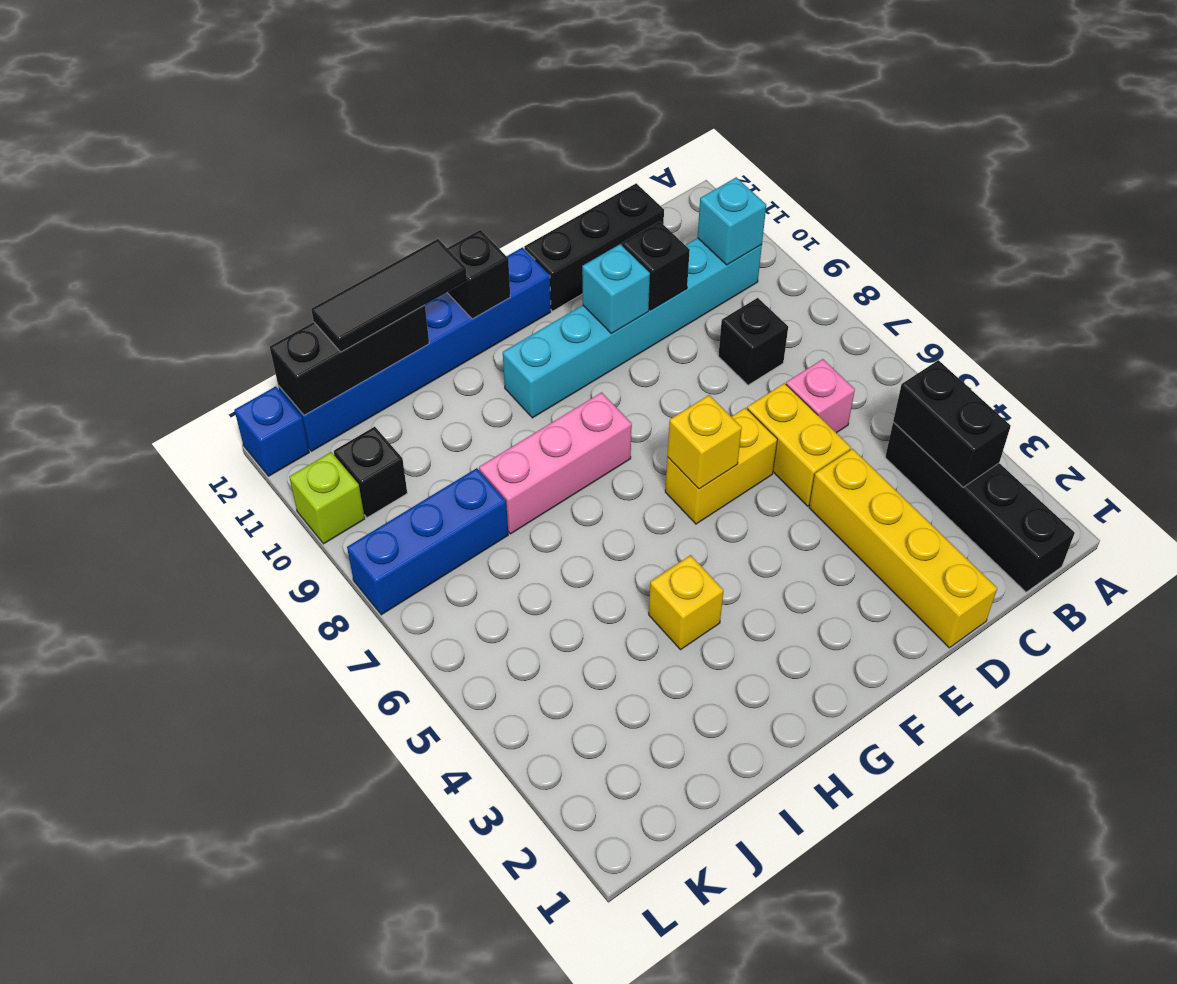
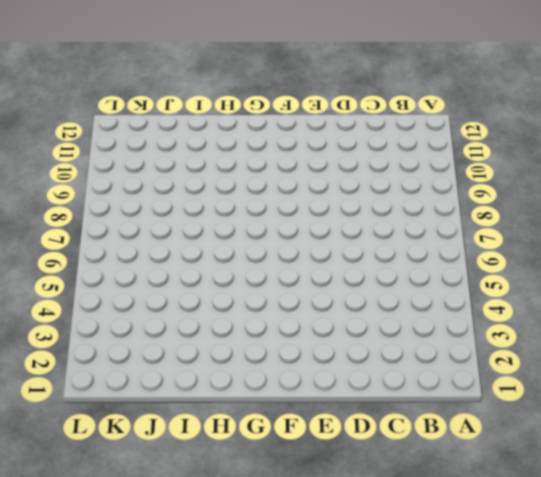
none -> black 1x4 brick [885,422,1075,592]
none -> cyan 1x6 brick [503,238,762,418]
none -> pink 1x1 brick [786,359,855,433]

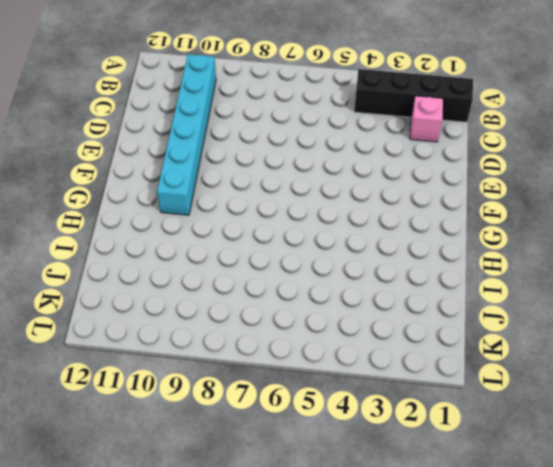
pink 1x1 brick [410,96,443,142] -> pink 1x1 brick moved to [786,359,855,433]
none -> black 1x1 brick [718,298,788,385]
none -> black 1x3 brick [524,183,664,311]
none -> yellow 1x4 brick [809,449,997,648]

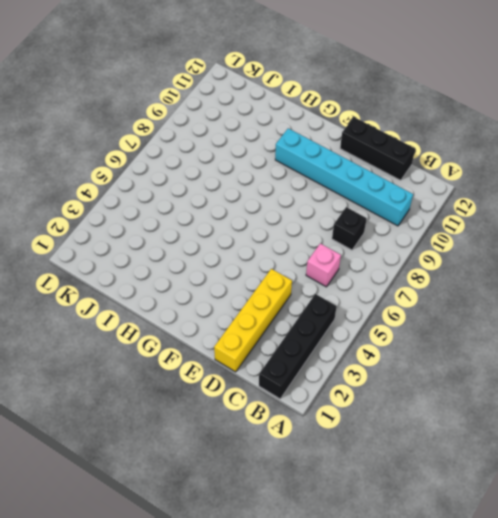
none -> yellow 1x2 brick [747,383,851,506]
none -> yellow 1x2 brick [665,408,777,524]
none -> blue 1x6 brick [278,247,551,451]

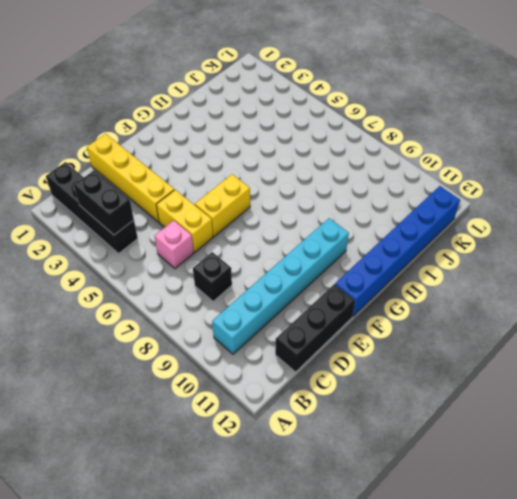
none -> pink 1x3 brick [479,392,632,534]
none -> yellow 1x1 brick [649,555,724,650]
none -> blue 1x3 brick [347,468,508,615]

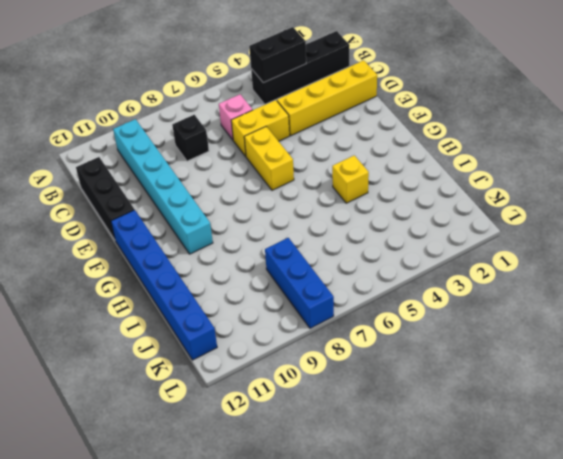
none -> pink 1x3 brick [479,392,632,534]
none -> black 1x1 brick [334,427,407,518]
none -> lime 1x1 brick [289,452,365,544]

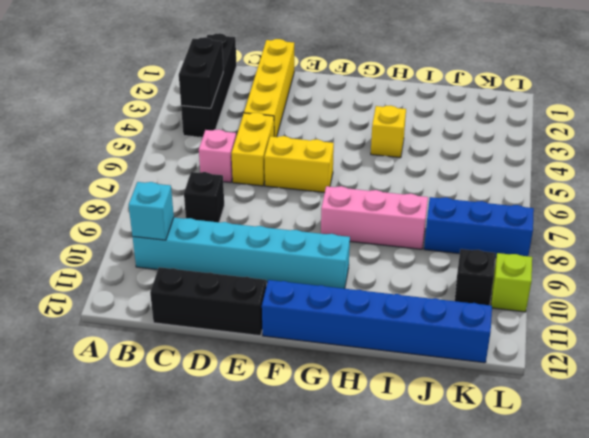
none -> blue 1x1 brick [234,386,309,476]
none -> black 1x1 brick [622,221,690,310]
none -> cyan 1x1 brick [582,244,650,334]

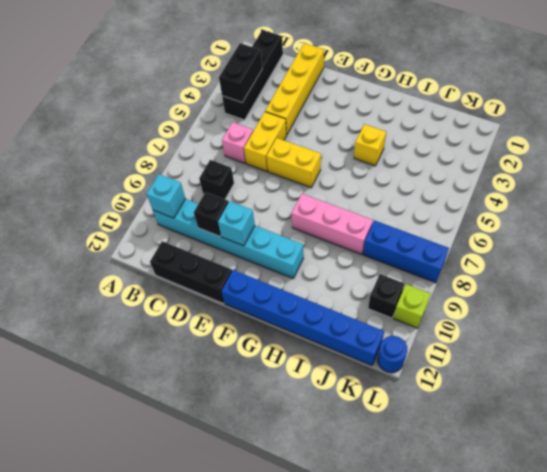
blue 1x1 round brick [377,336,407,373] -> blue 1x1 brick [234,386,309,476]
none -> yellow 1x1 brick [667,395,742,489]
none -> black 1x1 brick [447,230,510,319]
none -> black 1x3 brick [270,305,429,415]

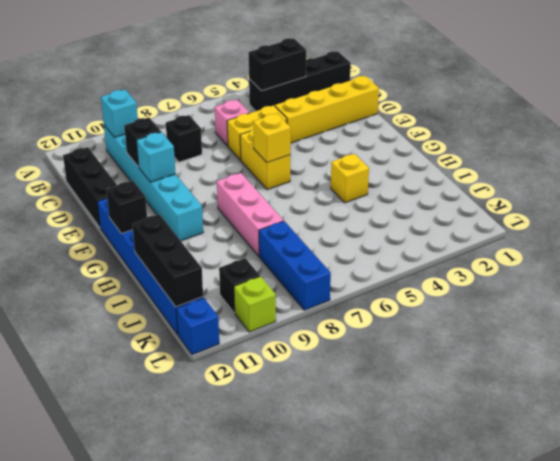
none -> black 1x3 tile [311,239,467,352]

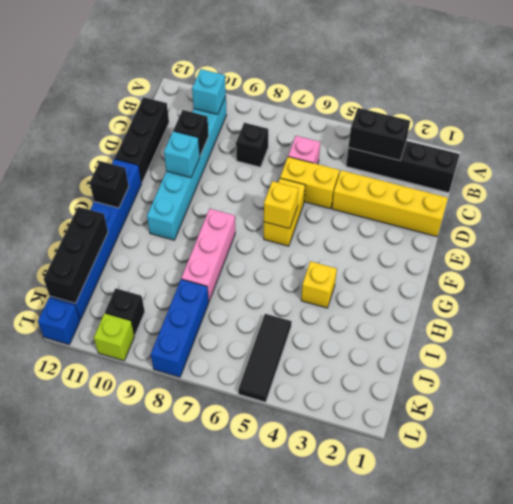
black 1x3 tile [238,314,292,402] -> black 1x3 tile moved to [311,239,467,352]

